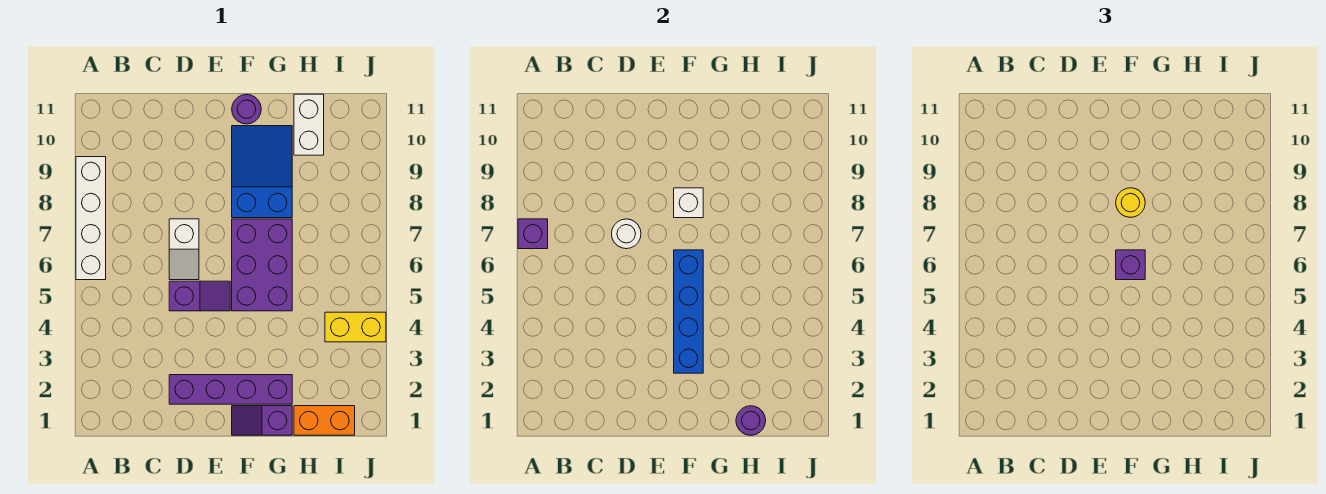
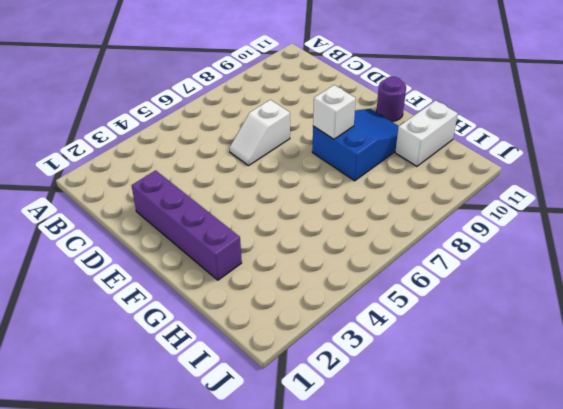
none -> white 1x4 brick [76,157,106,280]
none -> purple 1x2 slope [169,281,230,311]
none -> purple 1x2 slope [232,406,292,435]

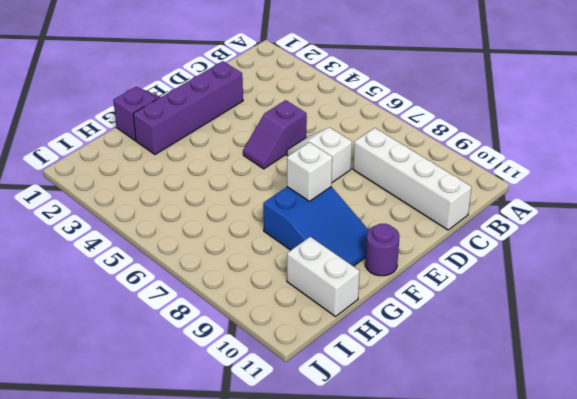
white 1x4 brick [353,128,472,230] -> white 1x4 brick moved to [76,157,106,280]
none -> purple 2x3 brick [232,219,292,311]
none -> orange 1x2 brick [294,406,355,435]
none -> yellow 1x2 brick [325,312,386,342]

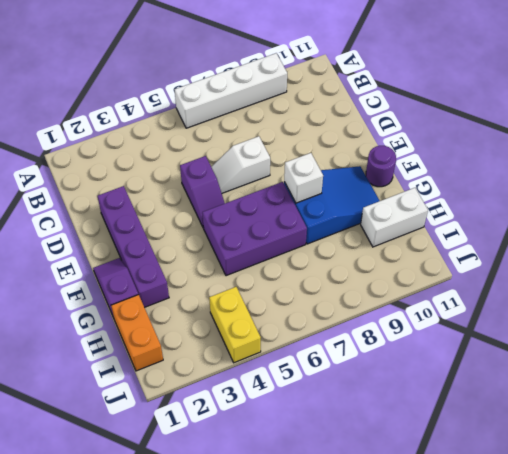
none -> purple 1x1 brick [518,219,548,249]
none -> white 1x1 round brick [612,219,641,249]
none -> blue 1x4 brick [674,250,703,373]

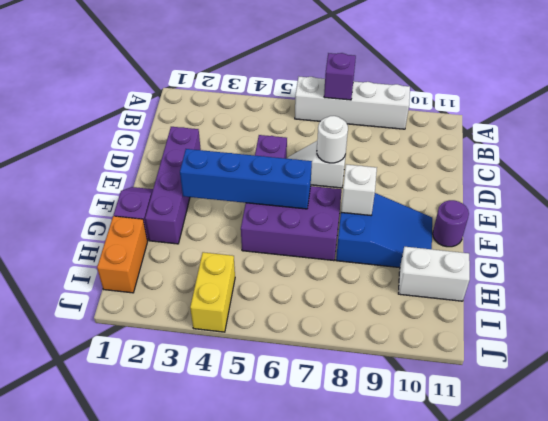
none -> purple 1x1 round brick [736,406,766,435]
none -> purple 1x1 brick [1116,250,1145,280]
none -> yellow 1x1 round brick [1116,188,1145,217]

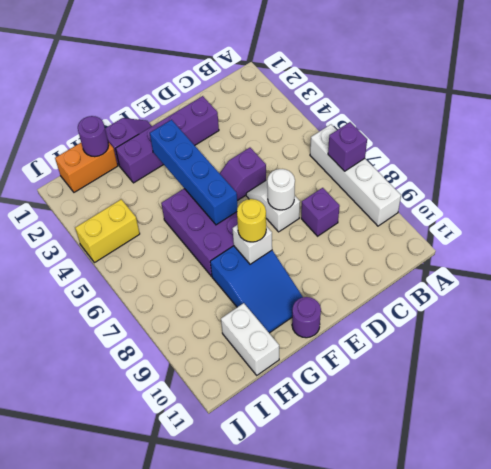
purple 1x1 brick [301,188,340,236] -> purple 1x1 brick moved to [1116,250,1145,280]

